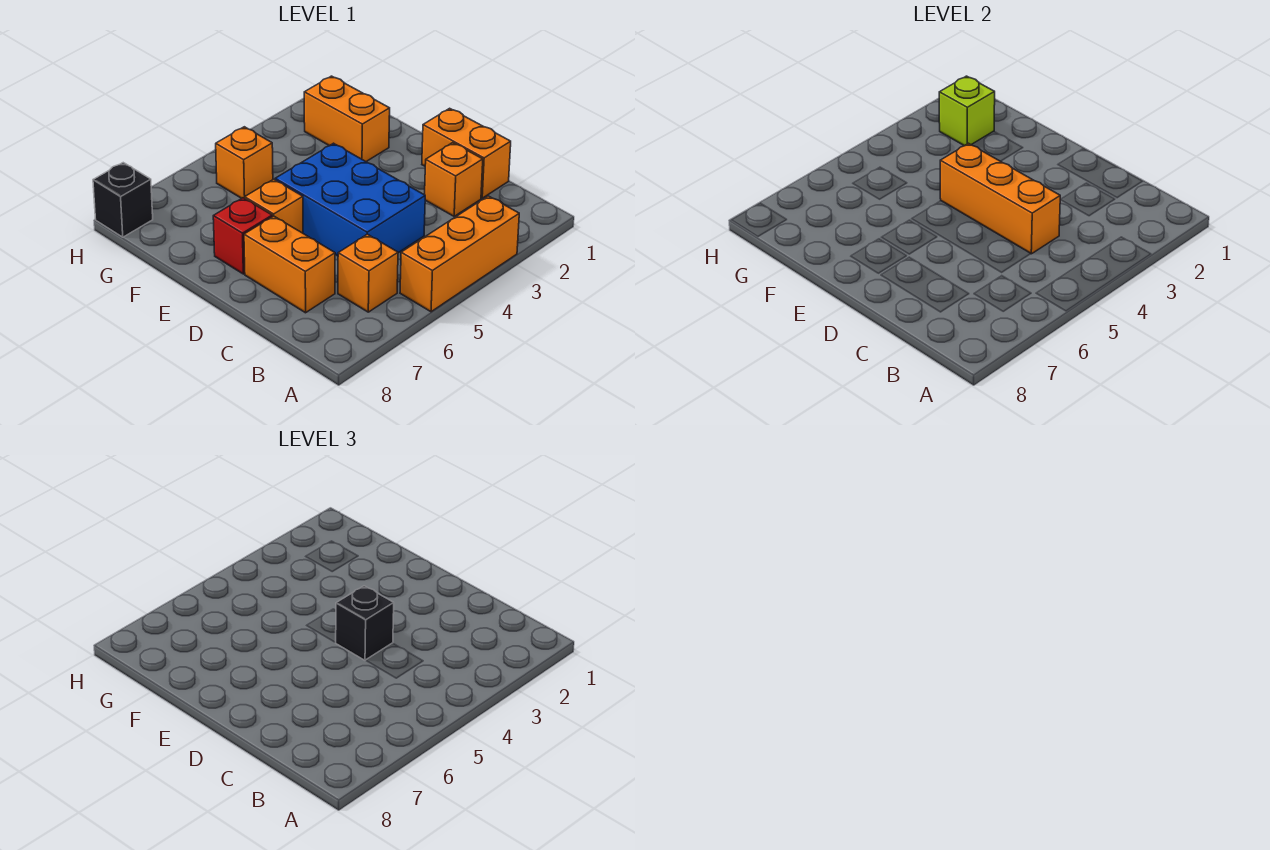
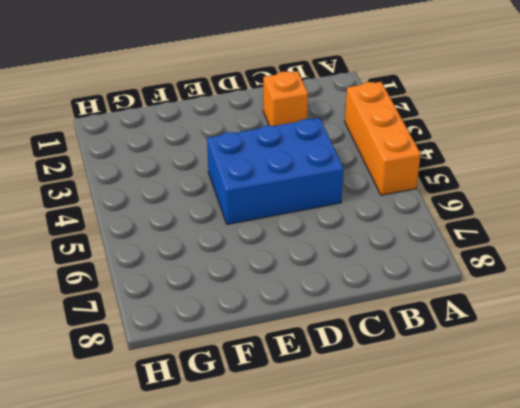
none -> orange 1x1 brick [338,234,398,312]
none -> orange 1x2 brick [422,108,511,198]
none -> orange 1x2 brick [244,216,335,313]

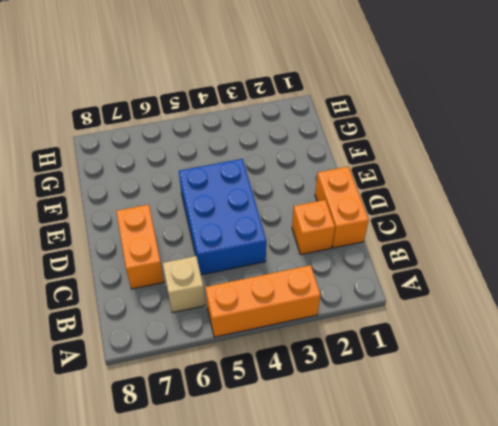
tan 1x1 brick [163,256,205,313] -> orange 1x1 brick [338,234,398,312]
none -> orange 1x1 brick [245,179,303,233]
none -> red 1x1 brick [213,198,272,274]
none -> orange 1x2 brick [304,76,390,161]

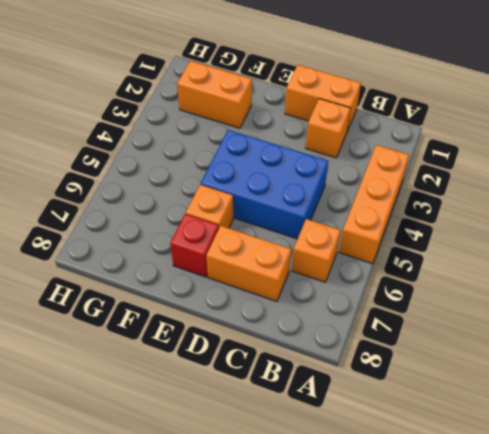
none -> orange 1x1 brick [216,127,273,198]
none -> black 1x1 brick [93,163,153,237]
none -> orange 1x3 brick [940,143,1061,254]

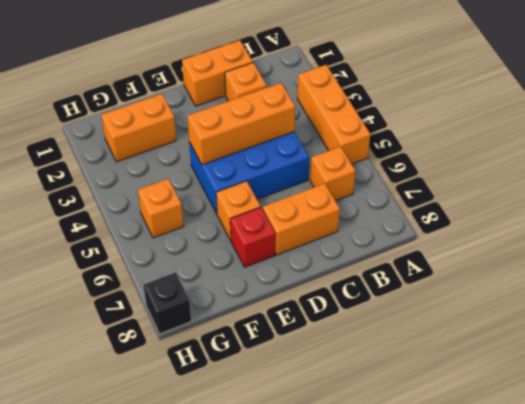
none -> lime 1x1 brick [939,76,995,146]
none -> black 1x1 brick [335,586,394,660]

